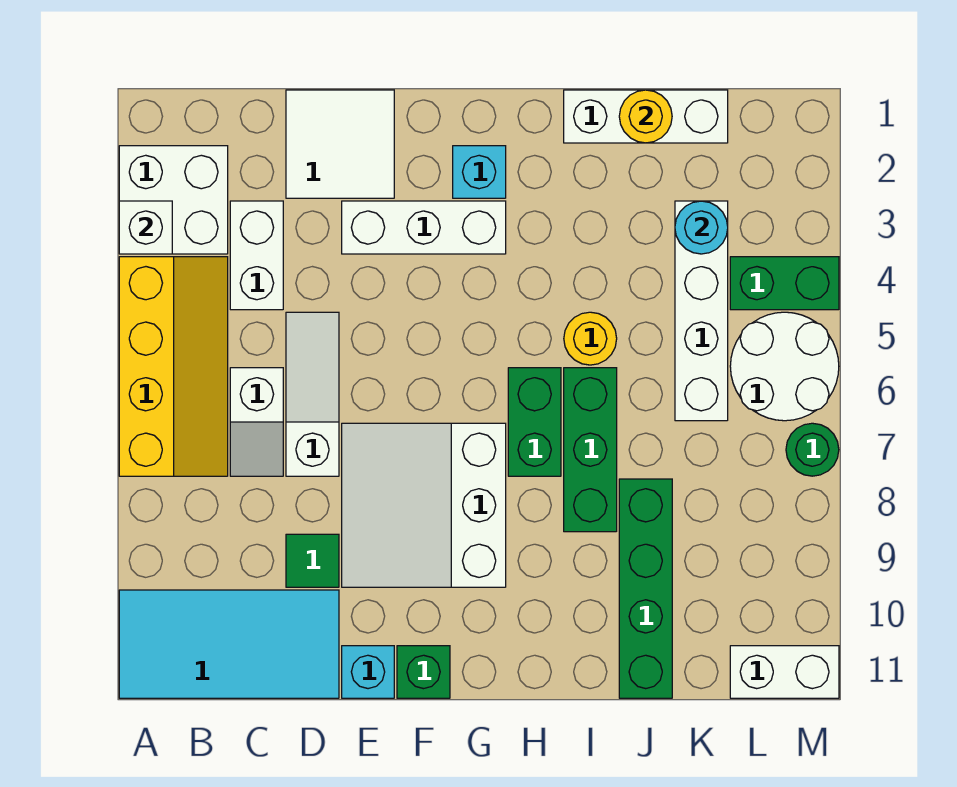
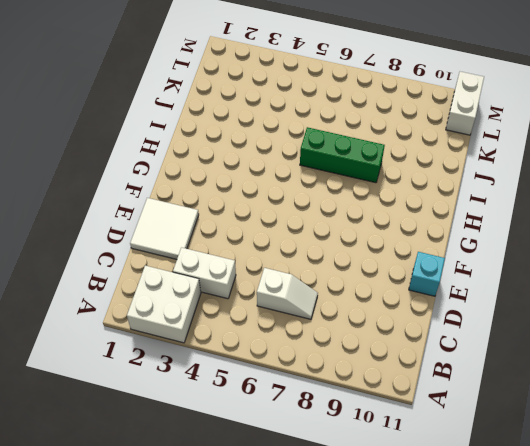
none -> yellow 2x4 slope [119,257,228,476]
none -> cyan 2x4 tile [119,590,339,698]
none -> white 1x3 slope [286,312,339,476]

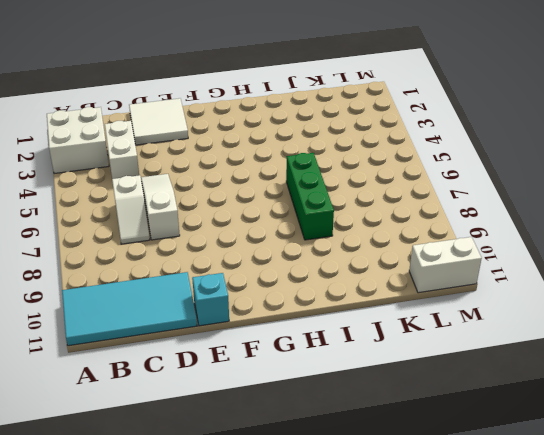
none -> yellow 2x4 slope [119,257,228,476]
none -> green 1x1 tile [286,534,339,587]
none -> white 1x3 brick [342,201,506,254]

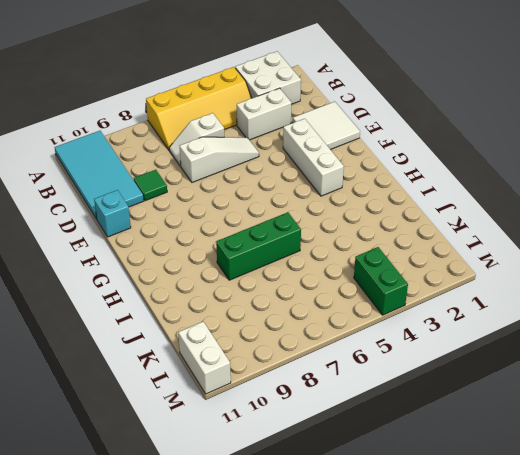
none -> white 3x3 slope [342,423,506,587]
none -> green 1x1 brick [397,646,450,698]
none -> cyan 1x1 brick [453,146,506,198]

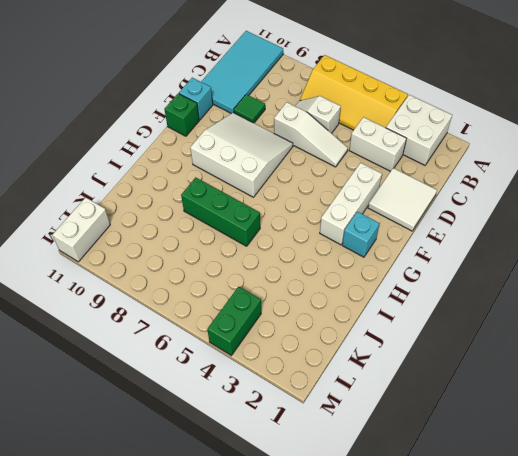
none -> green 1x2 brick [508,368,561,476]
none -> white 1x3 brick [564,90,728,143]
none -> yellow 1x1 round brick [564,312,617,365]

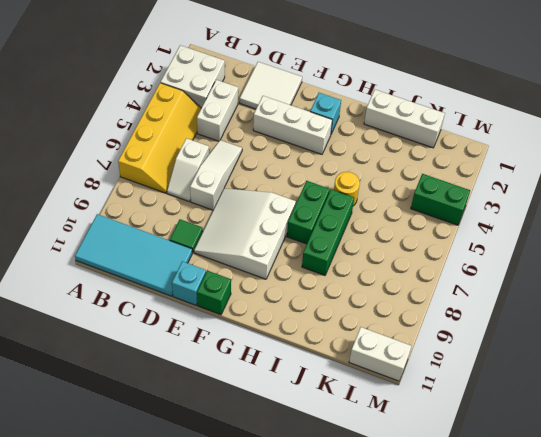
none -> green 1x4 brick [619,479,672,698]
none -> white 1x4 brick [675,201,728,421]
none -> white 2x2 round brick [730,312,839,421]

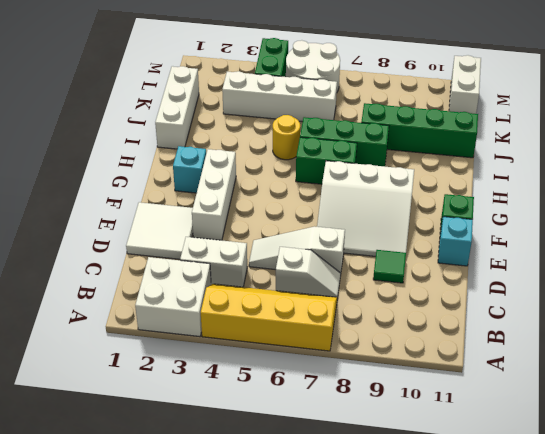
none -> cyan 2x4 tile [119,590,339,698]
none -> green 1x1 round brick [786,423,839,476]
none -> white 1x1 brick [119,201,172,254]

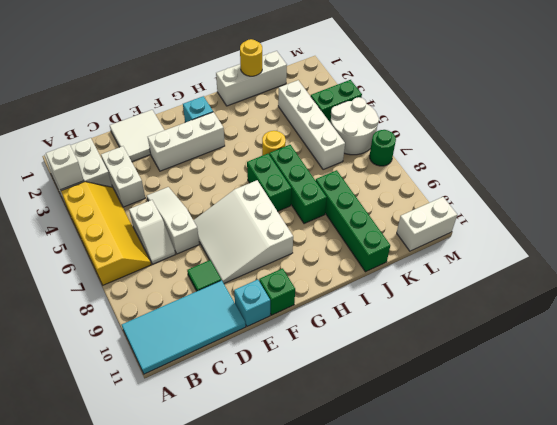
none -> cyan 1x1 round brick [675,201,728,254]

